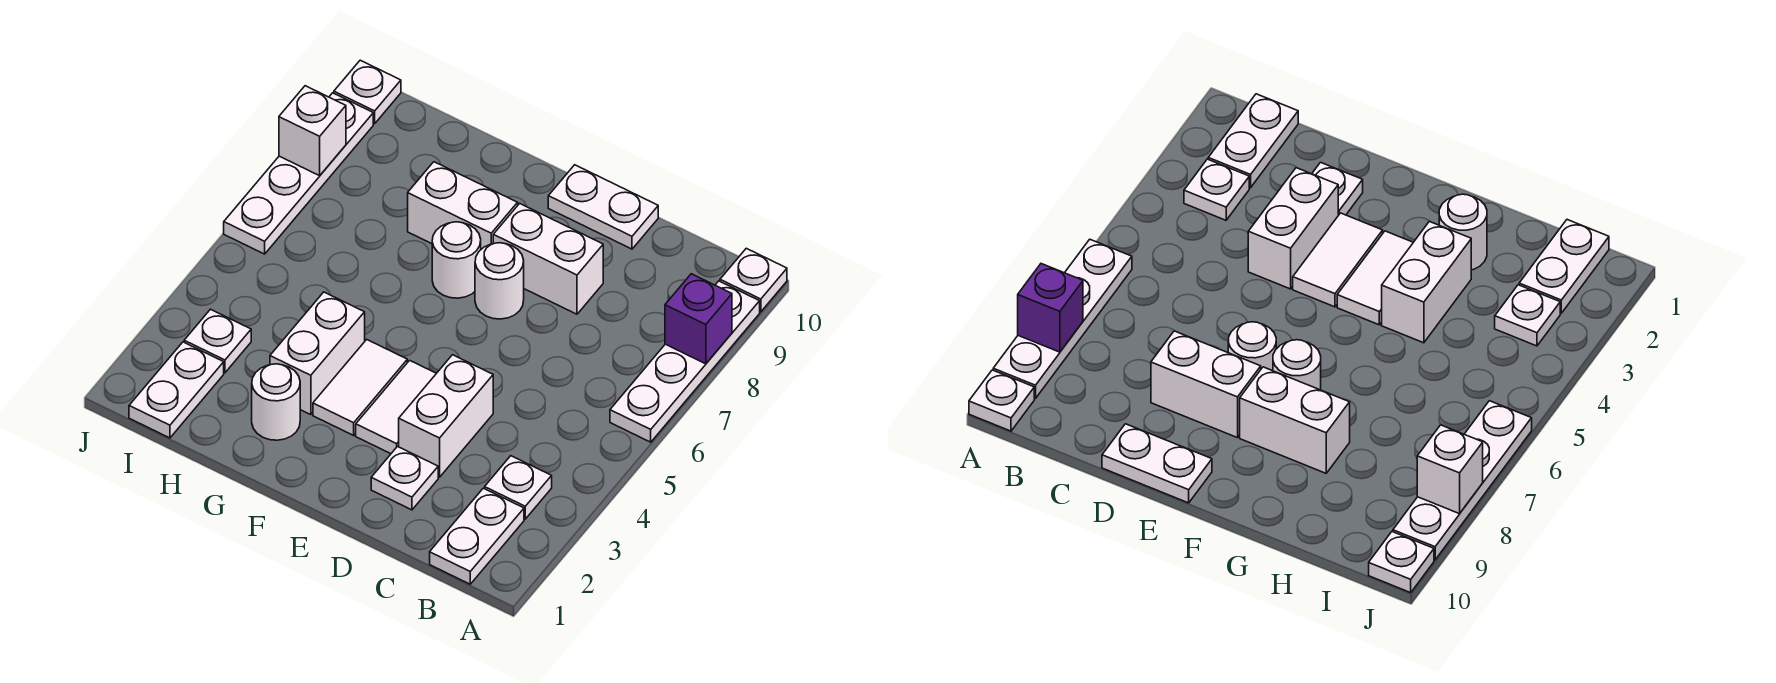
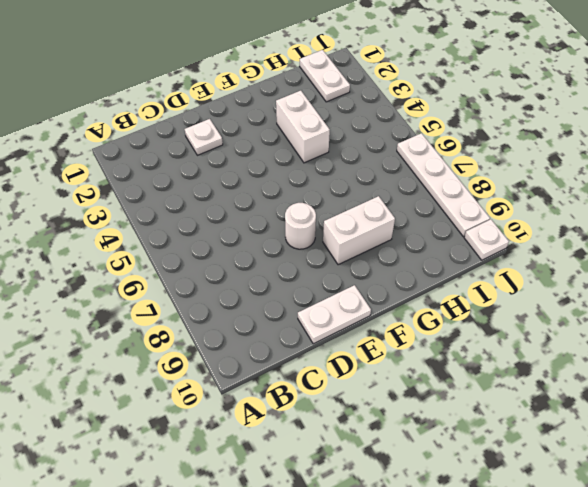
none -> white 1x4 plate [610,281,760,442]
none -> white 1x1 plate [720,248,787,312]
none -> white 1x2 plate [430,488,524,584]

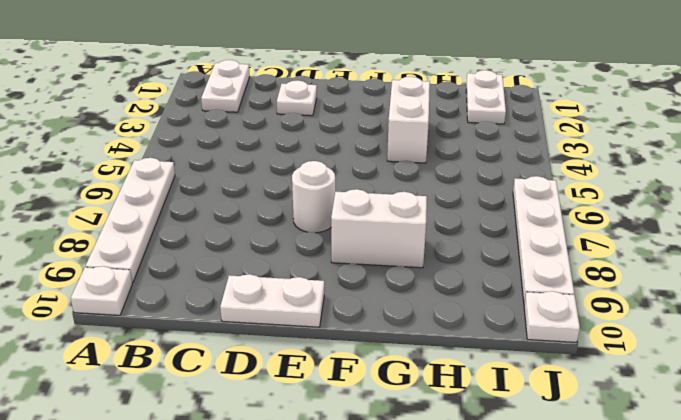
none -> white 1x1 plate [485,456,552,519]
none -> white 1x2 brick [399,355,493,477]
none -> white 1x2 brick [493,203,603,314]

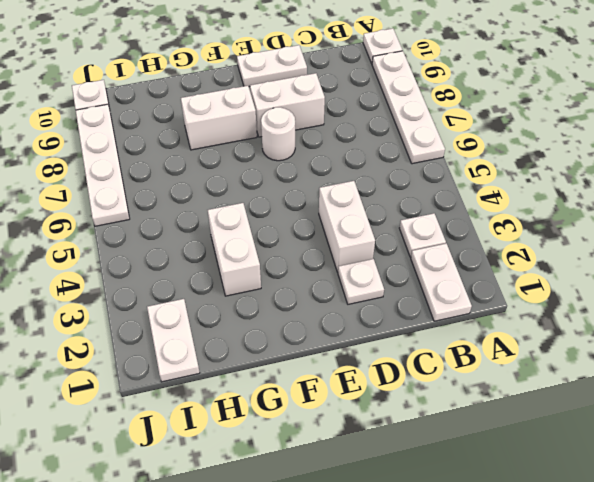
none -> white 1x2 tile [356,360,436,454]
none -> white 1x2 tile [313,340,407,435]
none -> white 1x1 round brick [432,222,481,298]

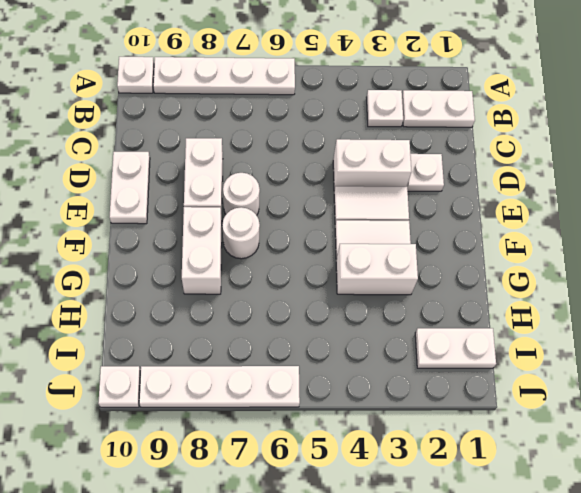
none -> white 1x1 round brick [252,364,300,440]
none -> white 1x1 plate [184,309,251,373]
none -> purple 1x1 brick [665,274,732,364]

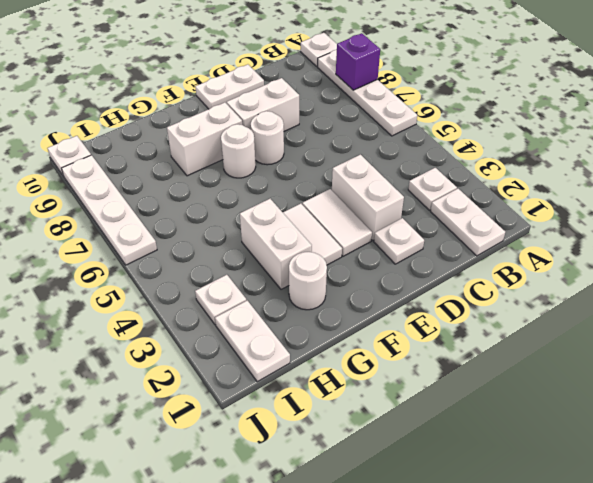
none -> white 1x1 brick [279,86,346,176]

